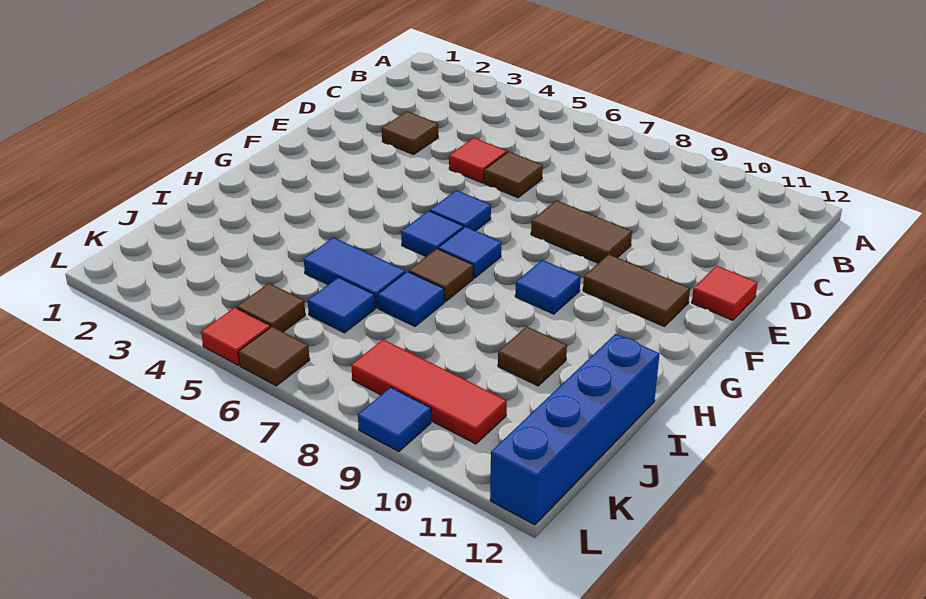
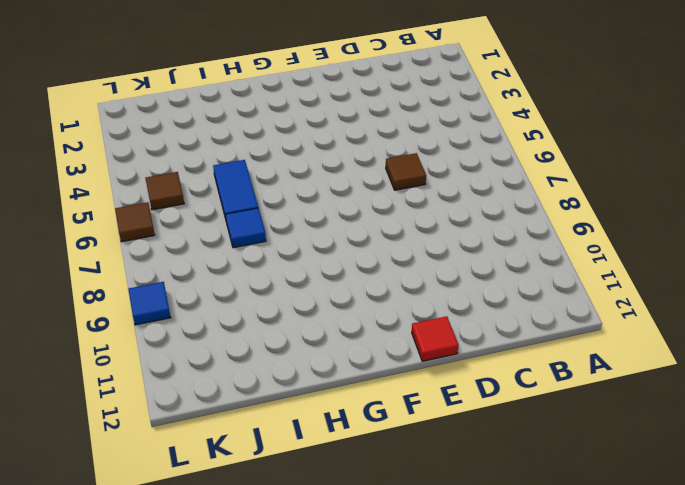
none -> brown 1x1 tile [382,111,438,155]
none -> red 1x1 tile [449,138,507,183]
none -> brown 1x2 tile [531,200,632,263]

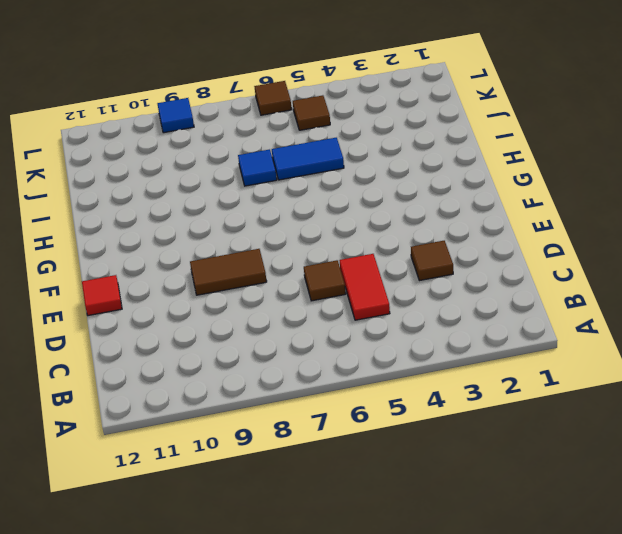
red 1x2 tile [340,254,390,320] -> red 1x1 tile [449,138,507,183]
none -> blue 1x1 tile [430,190,491,231]
none -> brown 1x2 tile [583,254,690,327]
none -> blue 1x1 tile [401,211,464,256]

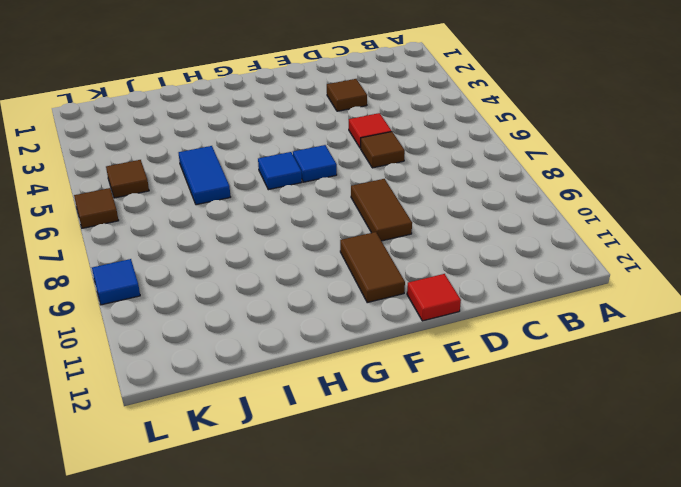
none -> blue 1x1 tile [438,227,501,278]
none -> blue 1x1 tile [515,260,581,314]
none -> brown 1x1 tile [409,249,473,302]

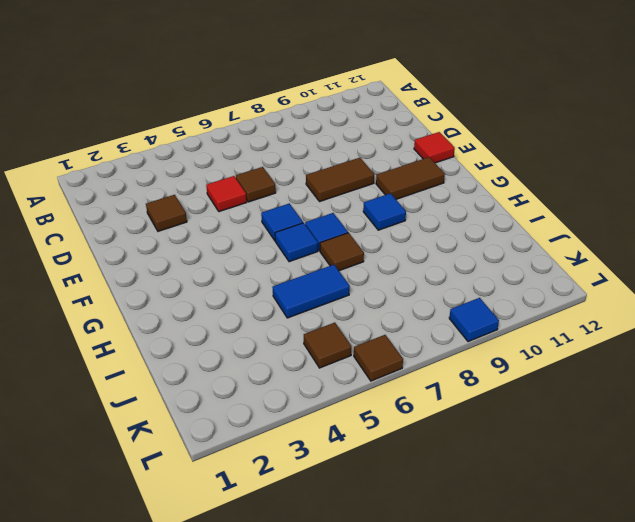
none -> blue 1x1 tile [378,271,444,326]
none -> brown 1x1 tile [498,326,567,386]
none -> blue 1x4 brick [490,334,659,525]

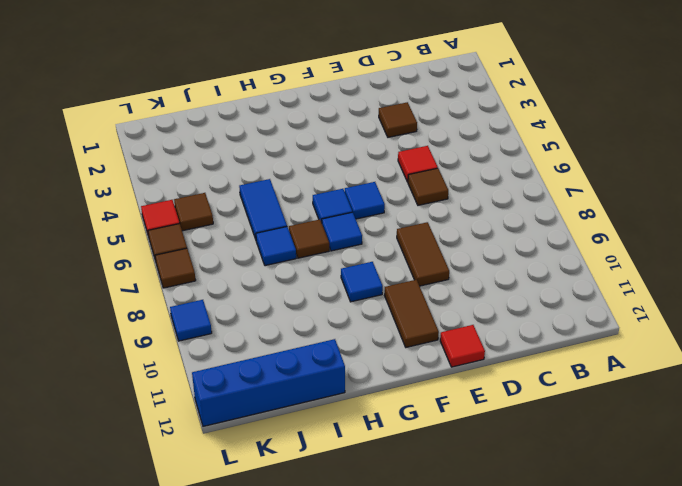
brown 1x1 tile [155,248,196,288] -> brown 1x1 tile moved to [498,326,567,386]
none -> blue 1x1 tile [308,277,375,333]
none -> red 1x3 tile [351,339,507,444]

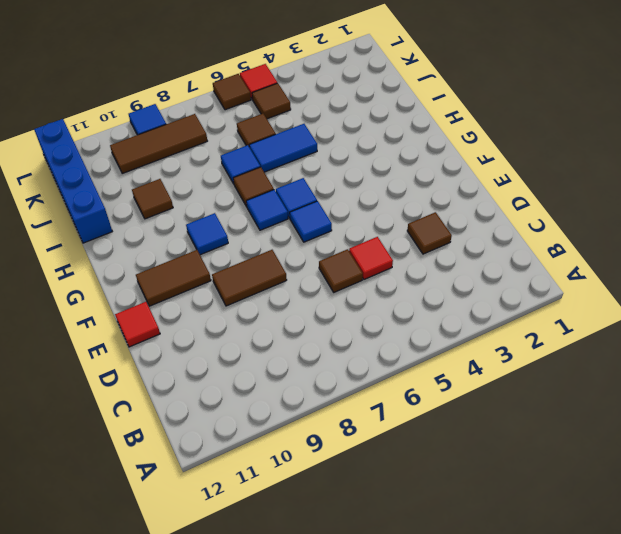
brown 1x1 tile [237,114,276,146] -> blue 1x1 tile [308,277,375,333]
brown 1x3 tile [110,114,207,174] -> red 1x3 tile [351,339,507,444]

